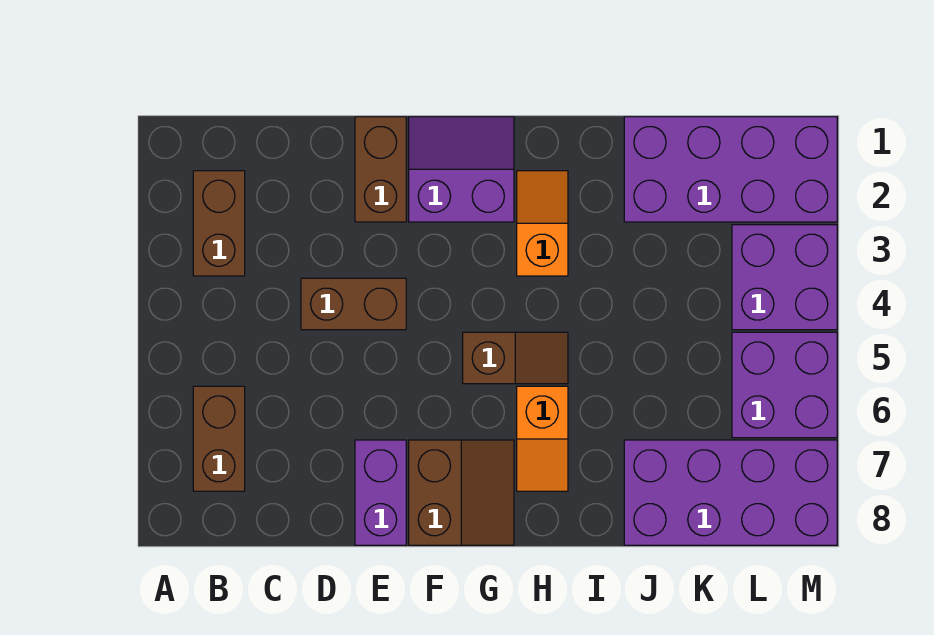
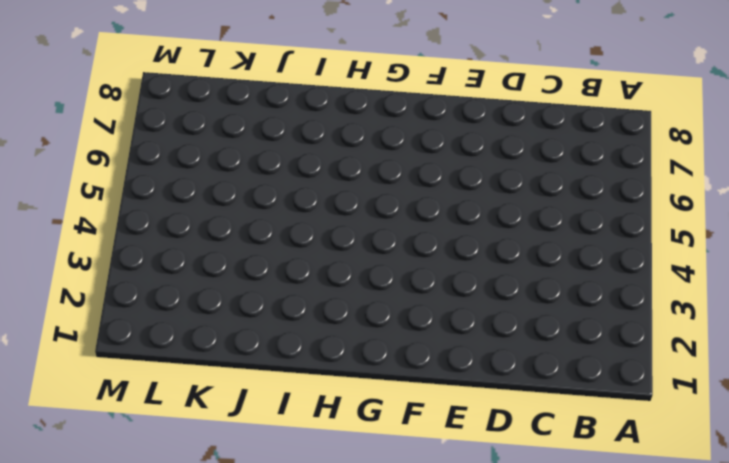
none -> brown 1x2 brick [193,171,245,276]
none -> brown 1x2 brick [193,386,245,491]
none -> brown 1x2 brick [301,278,406,330]

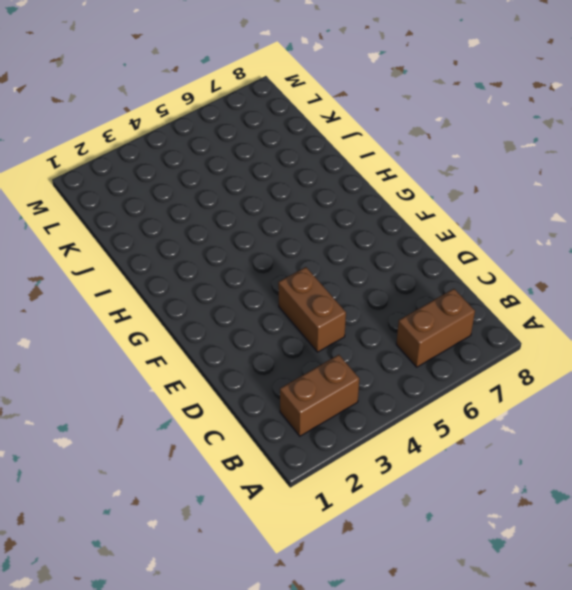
none -> brown 1x2 brick [355,117,406,222]
none -> purple 1x2 brick [355,440,406,545]
none -> purple 2x2 slope [409,117,514,222]

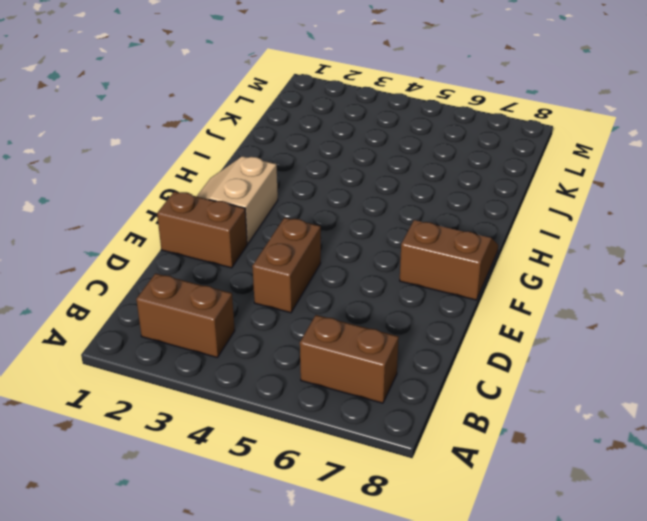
tan 2x2 slope [197,156,278,244] -> purple 2x2 slope [409,117,514,222]
none -> purple 1x2 brick [355,440,406,545]
none -> brown 1x2 slope [463,332,568,384]
none -> orange 1x2 slope [517,171,568,276]

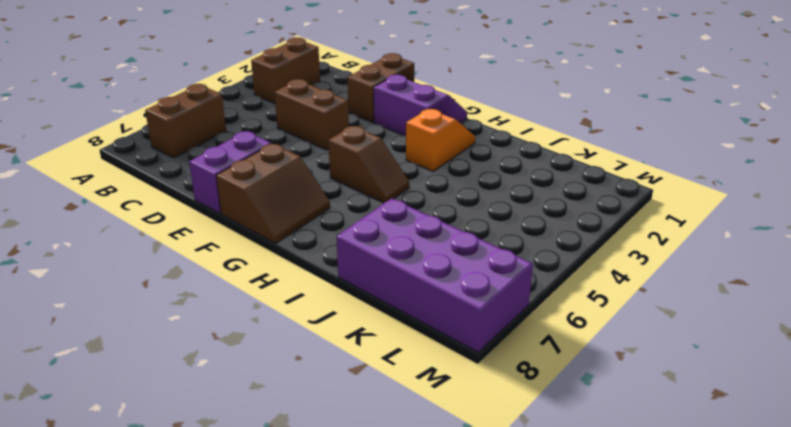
none -> orange 1x2 slope [517,386,568,491]
none -> purple 2x4 brick [624,117,837,222]
none -> purple 2x2 brick [732,225,837,330]

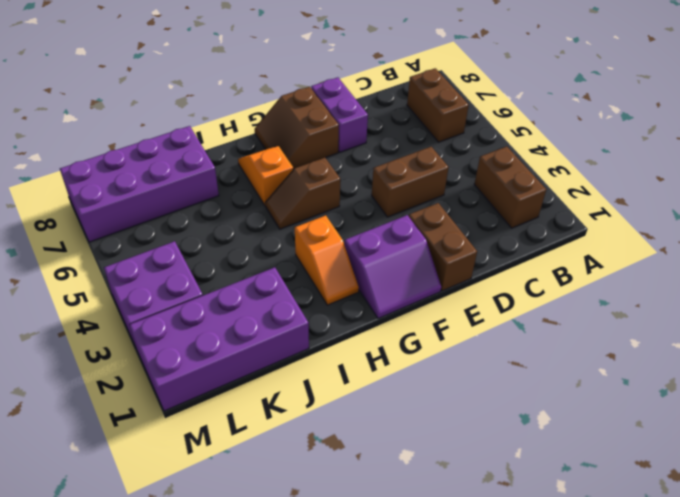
none -> purple 2x2 brick [732,332,837,438]

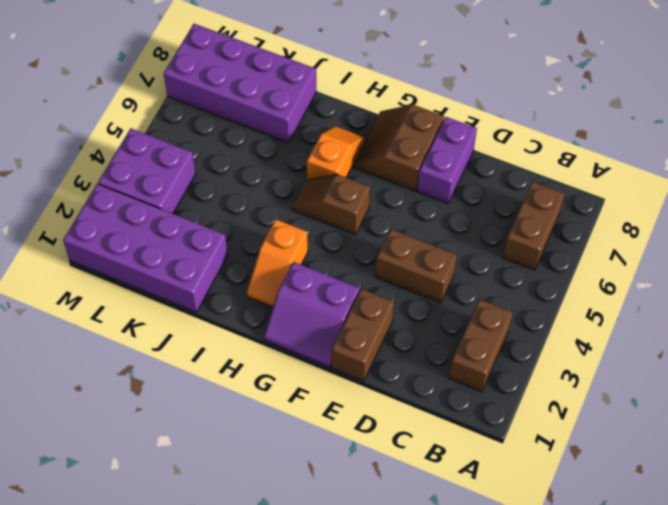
none -> purple 2x2 brick [732,332,837,438]

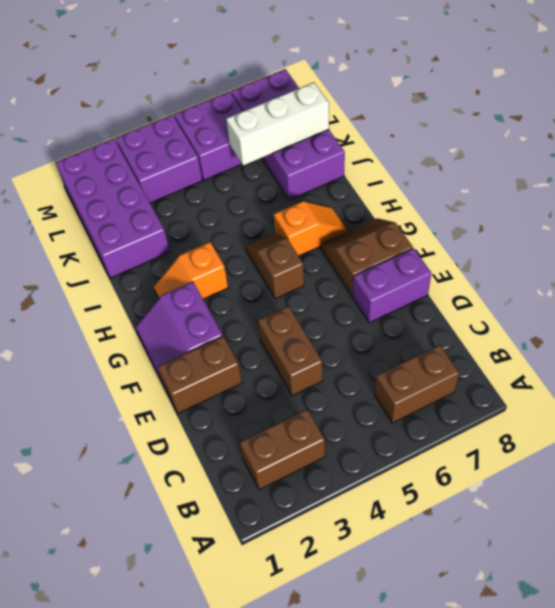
white 1x3 brick [226,82,329,166] -> none

